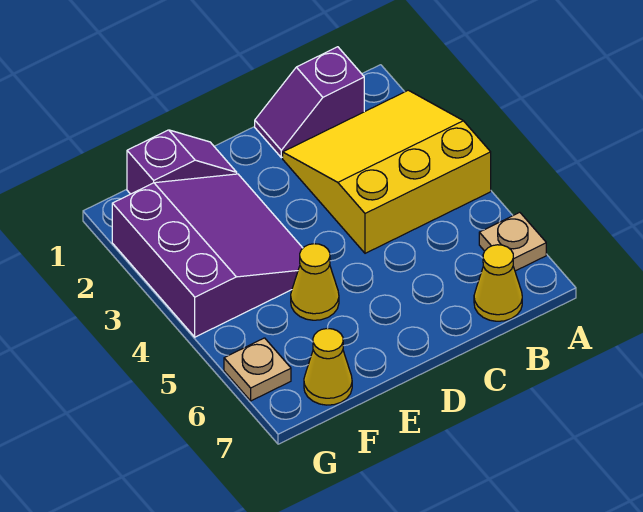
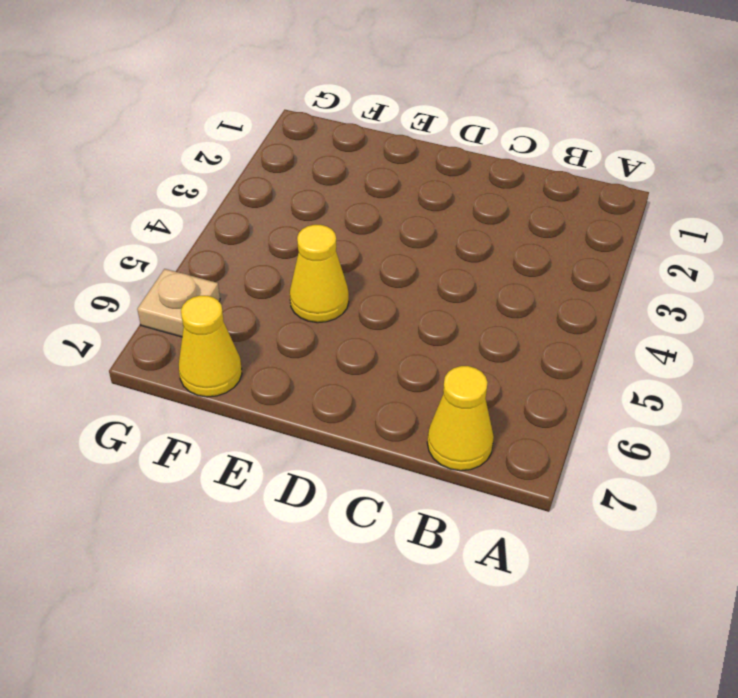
none -> yellow 3x3 slope [283,90,491,253]
none -> tan 1x1 plate [479,212,546,271]

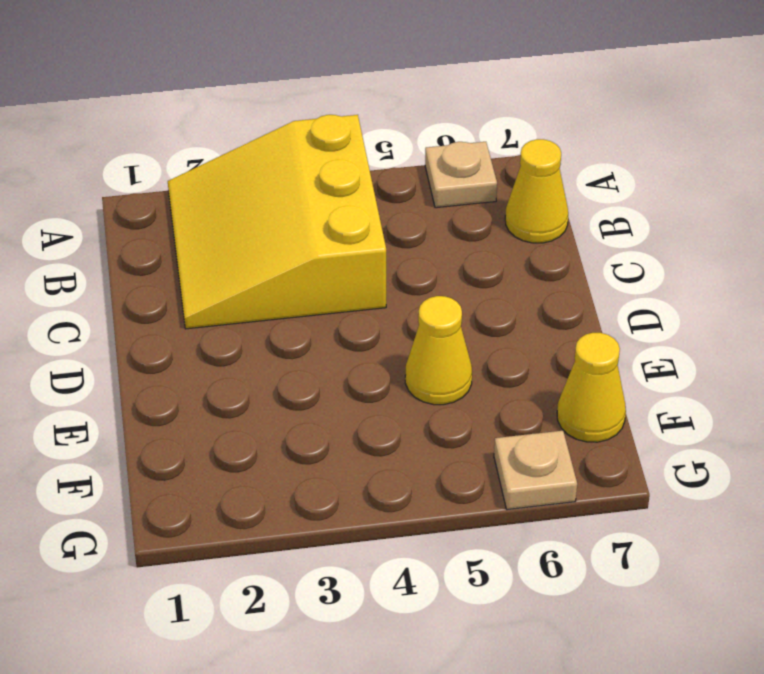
none -> purple 1x2 slope [255,47,364,158]
none -> purple 1x2 slope [127,130,237,194]

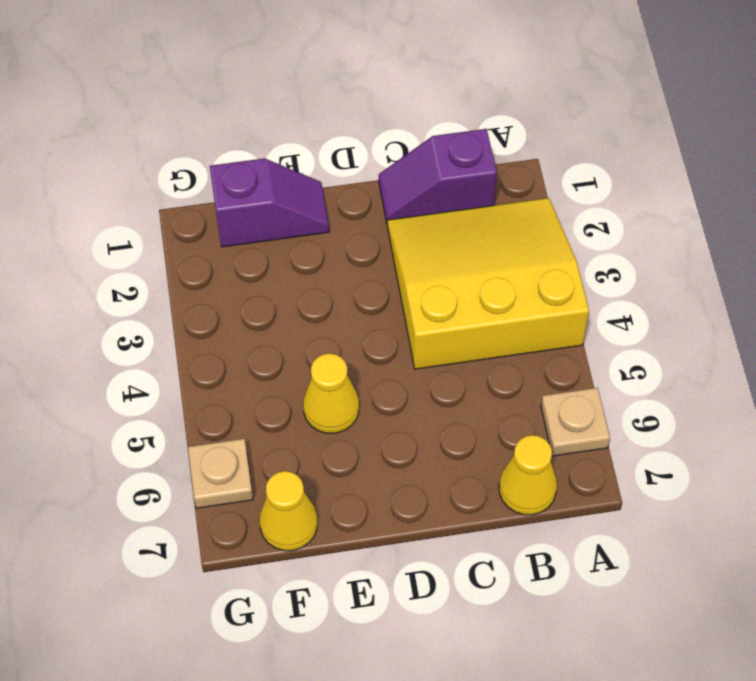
none -> purple 3x3 slope [112,174,303,337]

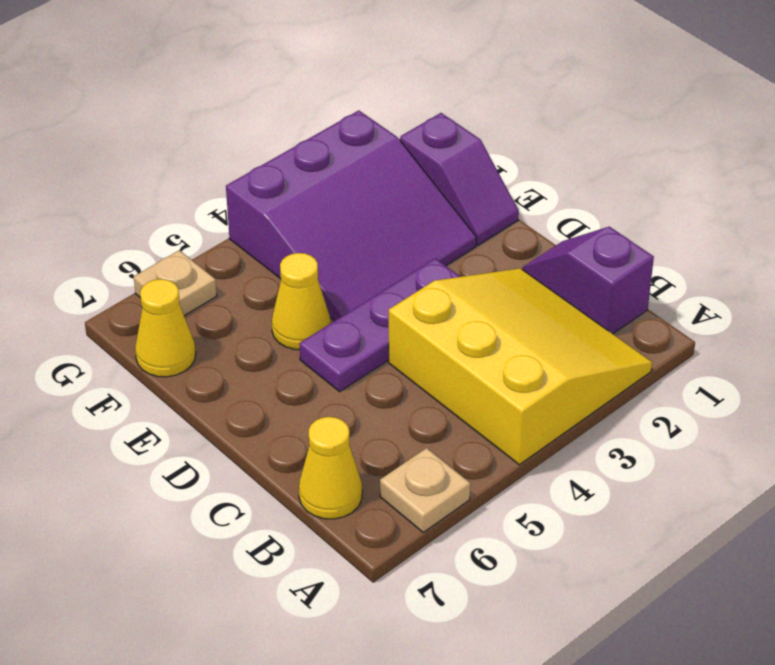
purple 1x3 plate [300,258,460,392] -> none

